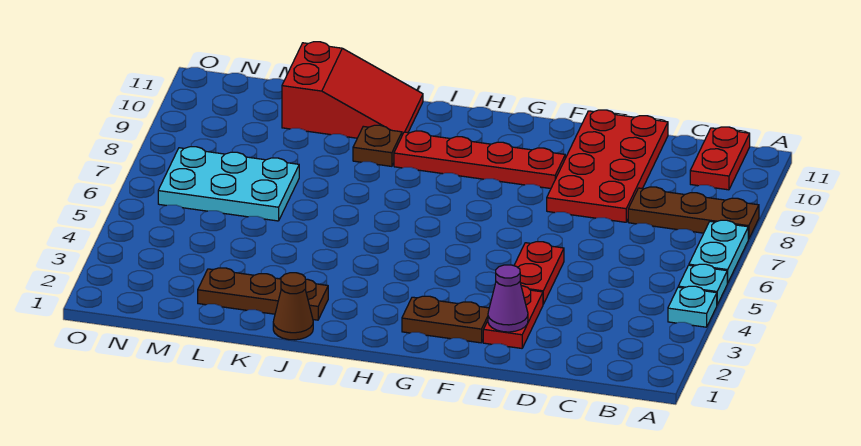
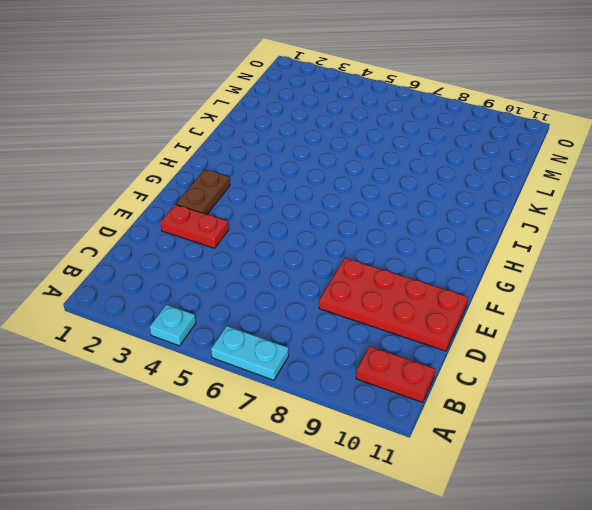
none -> cyan 1x1 plate [678,264,727,305]
none -> brown 1x3 plate [628,187,759,239]
none -> red 1x2 plate [514,242,564,304]

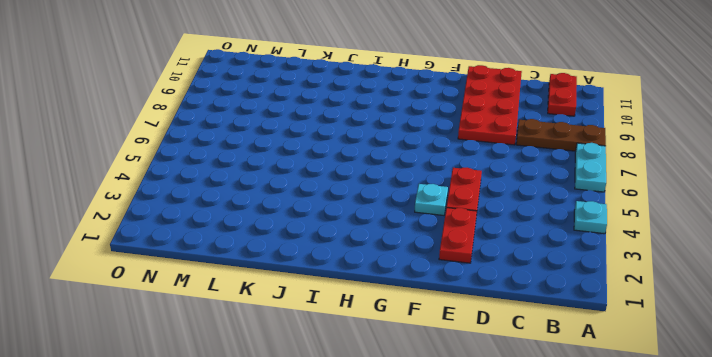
cyan 1x1 plate [415,184,448,215] -> cyan 1x1 plate moved to [678,264,727,305]
none -> brown 1x2 plate [402,296,489,343]
none -> red 1x4 plate [394,131,565,189]
none -> brown 1x1 cone [273,273,313,340]

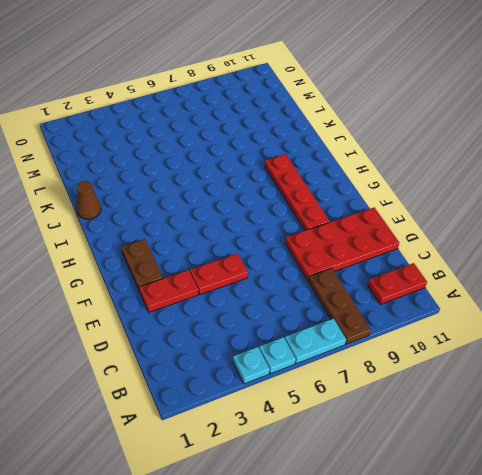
none -> brown 1x3 plate [198,268,328,320]
none -> brown 1x1 plate [353,125,402,166]
none -> red 2x3 slope [282,42,423,138]

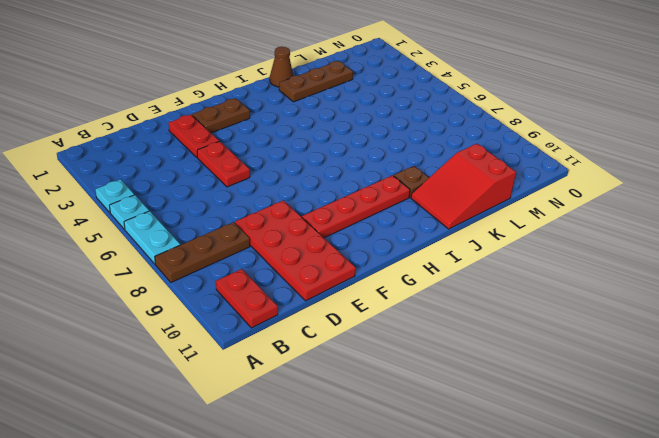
none -> cyan 2x3 plate [158,147,299,221]
none -> purple 1x1 cone [488,265,528,332]

